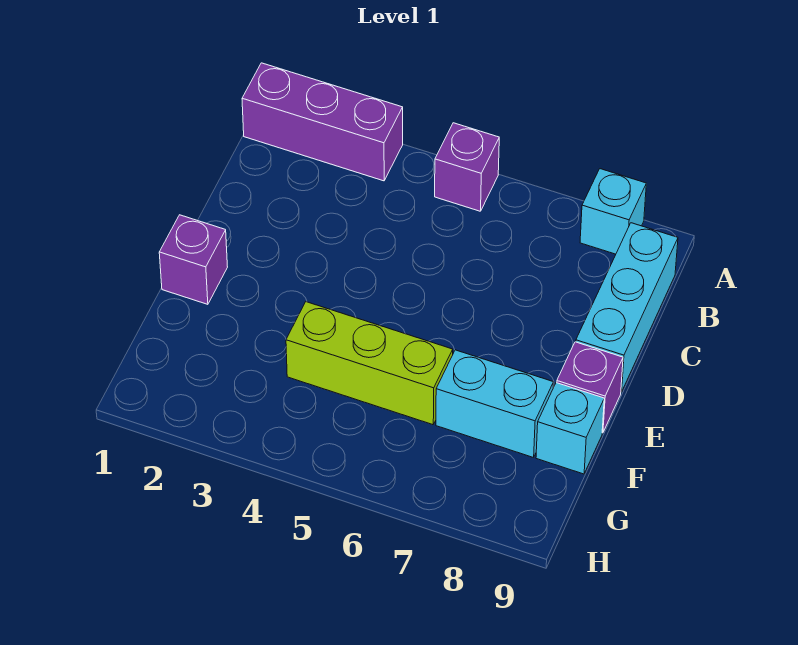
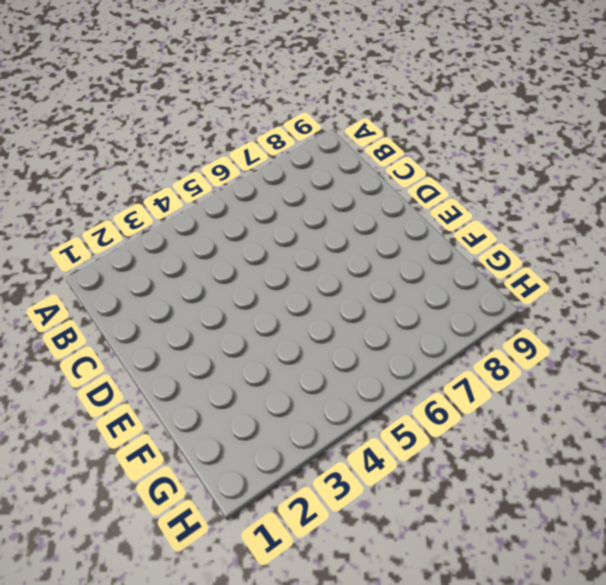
none -> purple 1x3 brick [242,63,403,181]
none -> purple 1x1 brick [435,123,499,211]

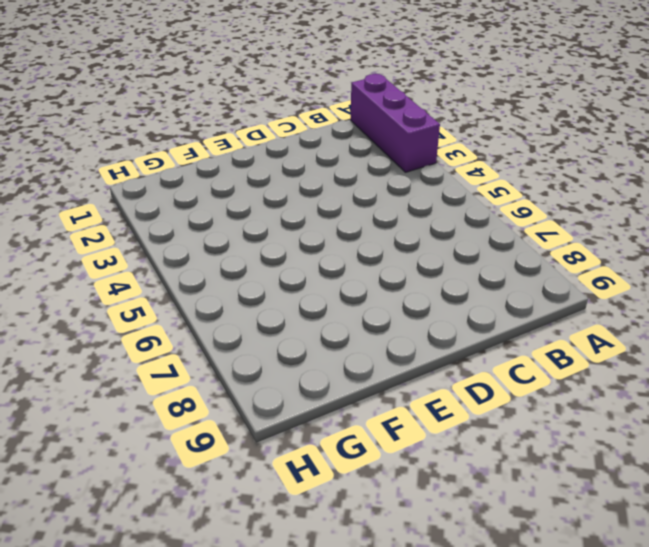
none -> purple 1x1 brick [435,123,499,211]
none -> cyan 1x1 brick [580,169,646,254]

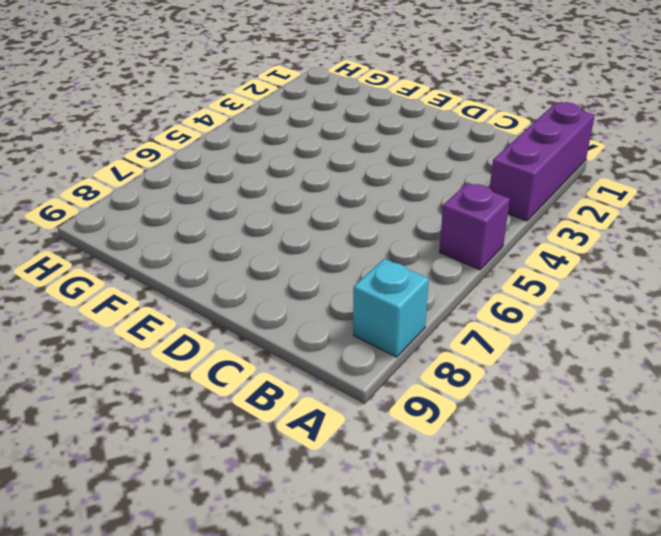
none -> cyan 1x3 brick [576,223,678,392]
none -> purple 1x1 brick [159,215,227,304]

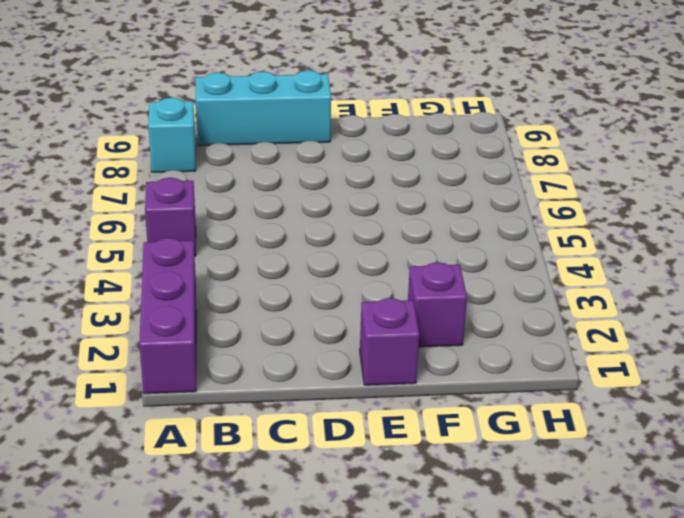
purple 1x1 brick [408,262,467,347] -> purple 1x1 brick moved to [557,342,623,433]
none -> lime 1x3 brick [286,302,453,425]
none -> cyan 1x2 brick [436,350,553,458]

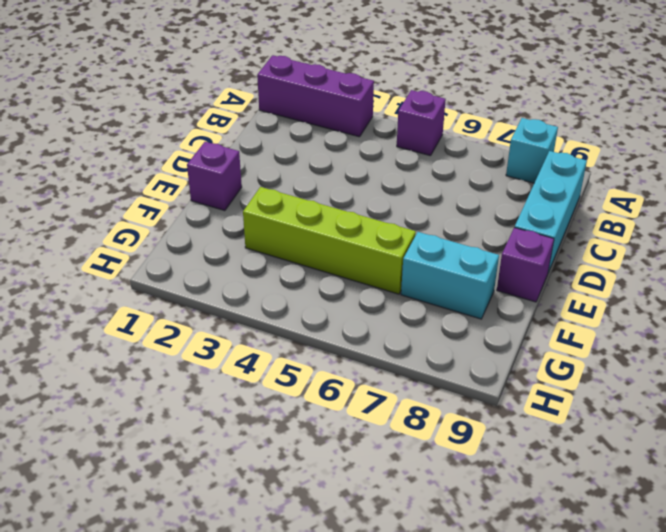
lime 1x4 brick [243,187,416,294] -> lime 1x3 brick [286,302,453,425]
none -> cyan 1x1 brick [536,383,604,474]

